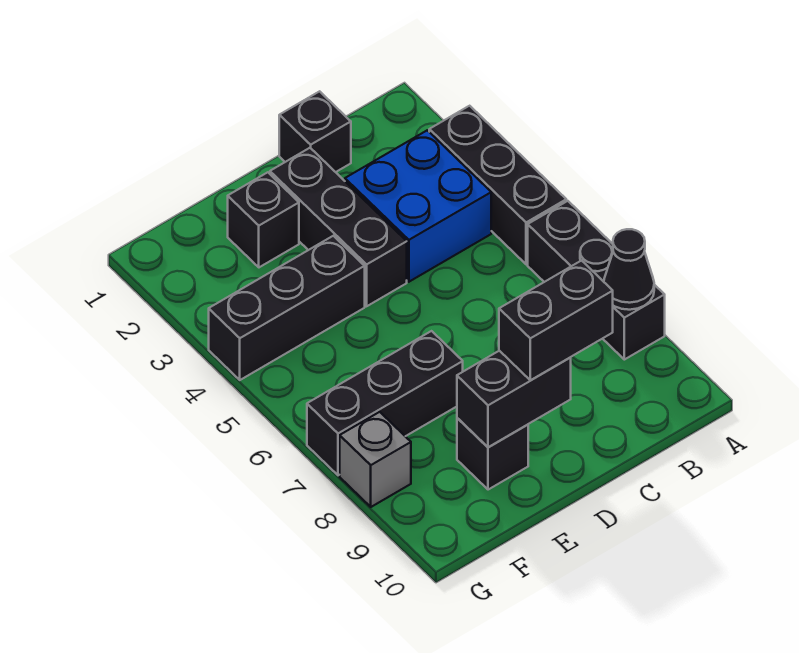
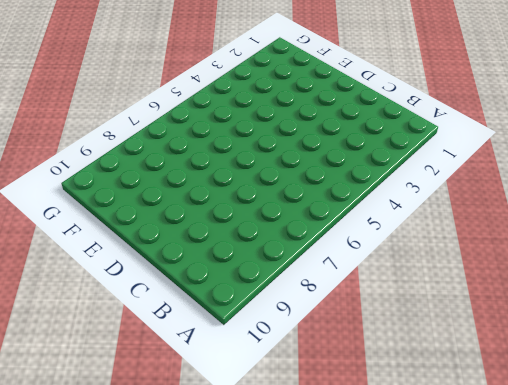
none -> black 1x3 brick [429,106,566,264]
none -> black 1x3 brick [528,201,665,360]
none -> blue 2x2 brick [345,130,491,282]

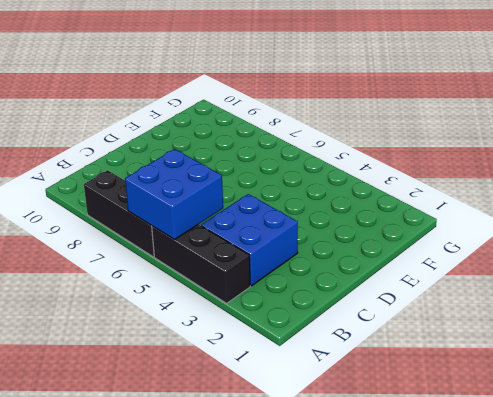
blue 2x2 brick [125,149,223,240] -> none
none -> black 1x1 brick [279,91,351,172]
none -> black 1x3 brick [270,148,407,306]
none -> black 1x1 brick [228,172,299,267]

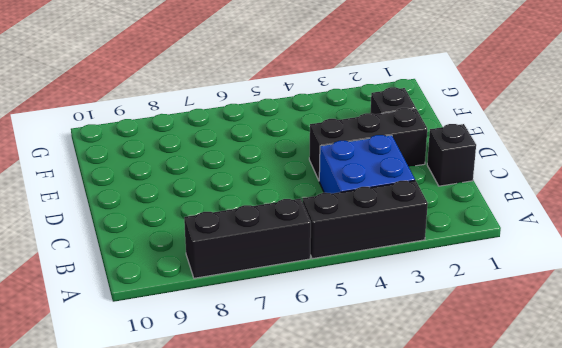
none -> black 1x3 brick [209,236,365,380]
none -> black 1x3 brick [307,331,463,475]
none -> black 1x1 brick [457,418,528,490]

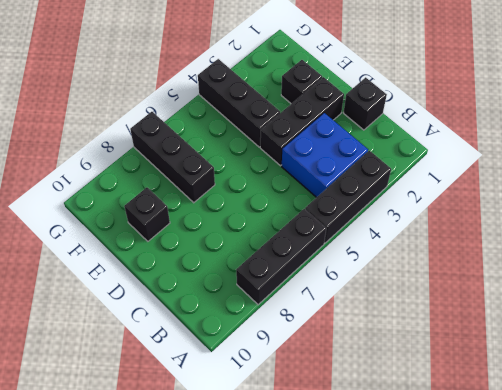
none -> grey 1x1 brick [340,412,411,507]
none -> black 1x1 cone [604,229,654,310]
none -> black 1x2 brick [457,351,571,447]

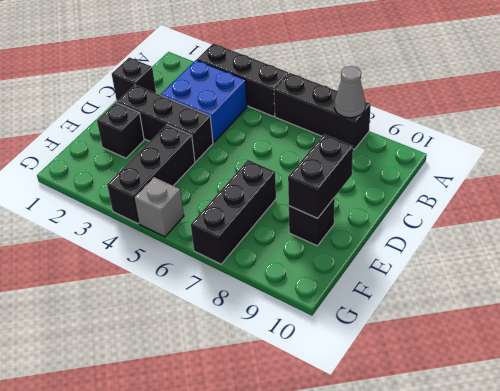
grey 1x1 cone [335,66,365,118] -> black 1x1 cone [604,229,654,310]
grey 1x1 brick [134,177,184,237] -> grey 1x1 brick moved to [340,412,411,507]
none -> black 1x2 brick [499,261,613,380]

